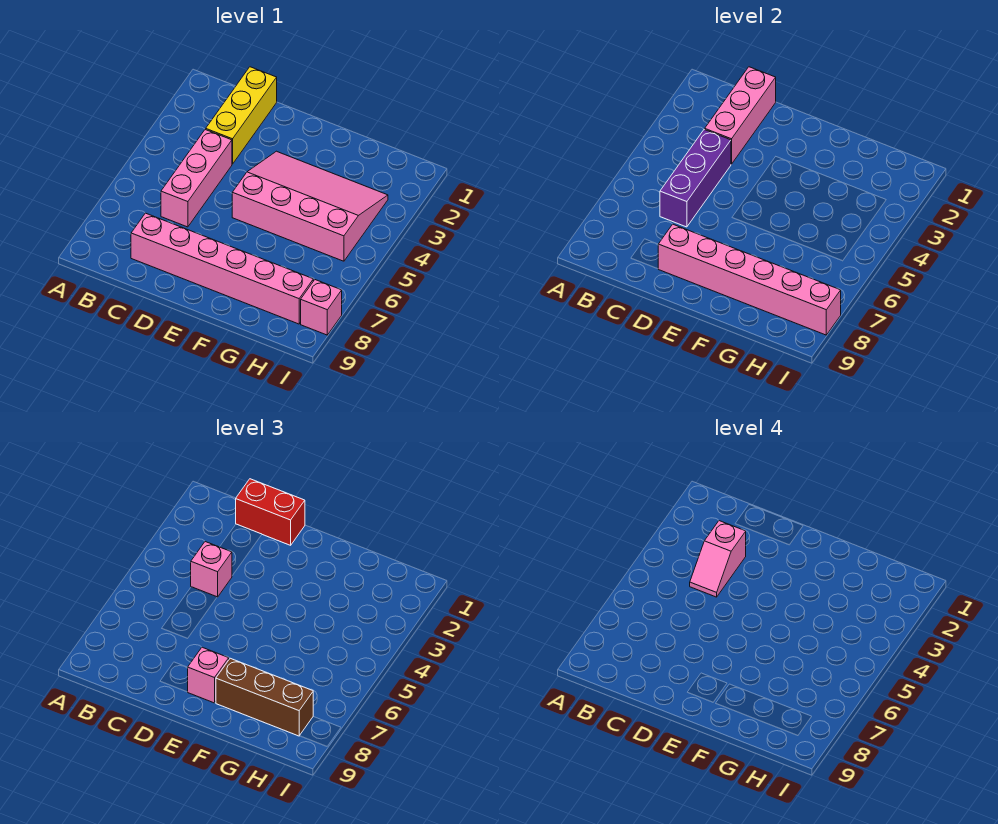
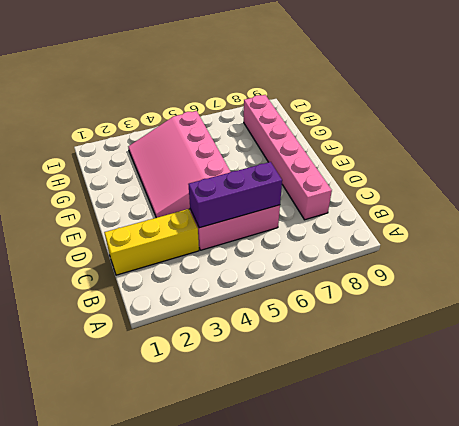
none -> pink 1x1 brick [301,280,342,335]
none -> pink 1x3 brick [705,67,776,164]
none -> pink 1x6 brick [658,224,841,335]

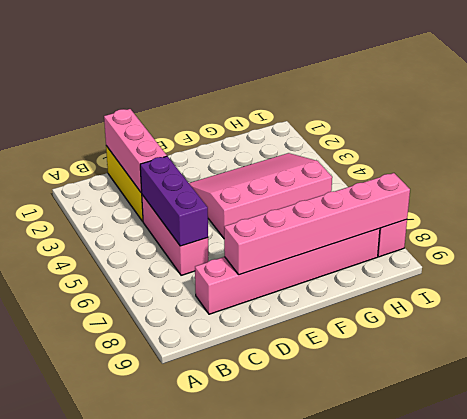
none -> red 1x2 brick [236,479,305,545]
none -> pink 1x1 brick [191,542,232,597]
none -> pink 1x1 brick [188,647,229,703]

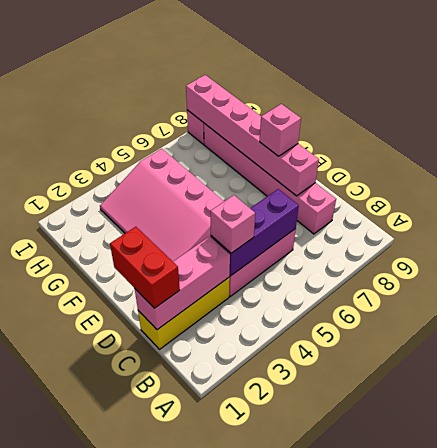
none -> brown 1x3 brick [216,658,313,736]
none -> pink 1x2 slope [690,521,746,597]

